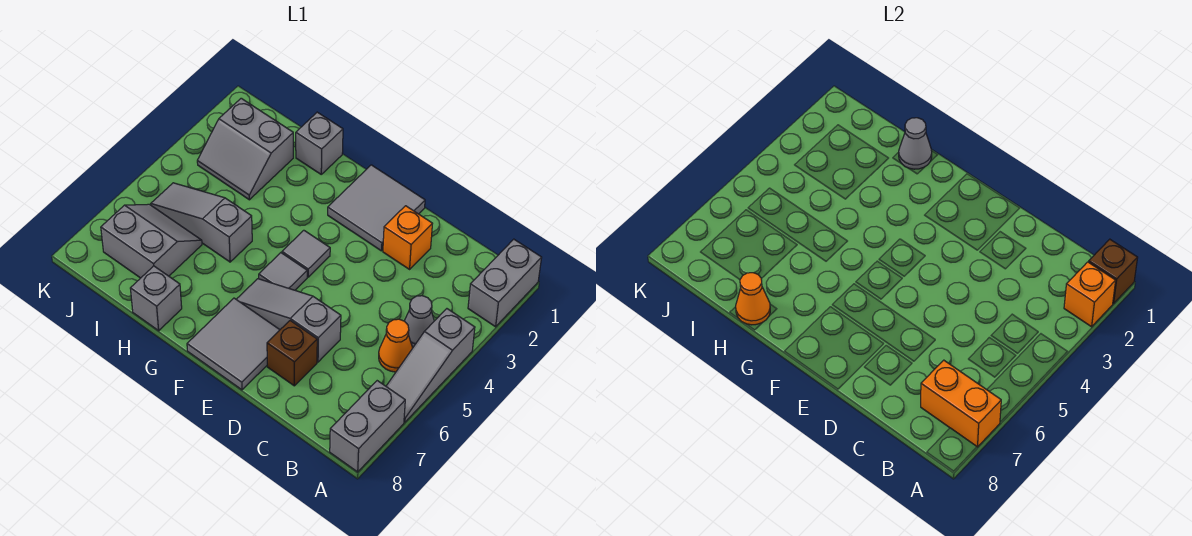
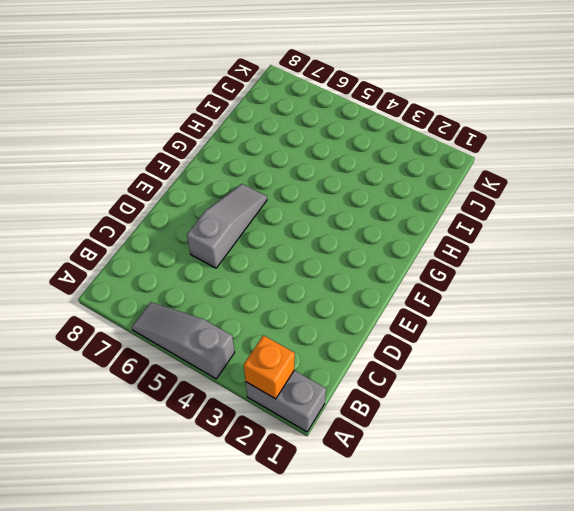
none -> grey 1x2 brick [330,381,405,472]
none -> grey 1x1 cone [405,296,434,347]
none -> orange 1x1 cone [379,319,413,372]

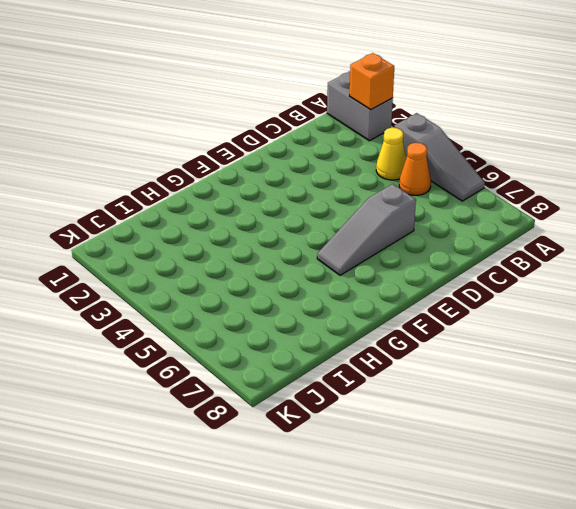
yellow 1x1 cone [376,128,406,180] -> grey 1x1 cone [405,296,434,347]
none -> grey 1x2 brick [330,381,405,472]
none -> orange 1x1 brick [383,206,432,269]
none -> brown 1x1 brick [267,321,317,386]

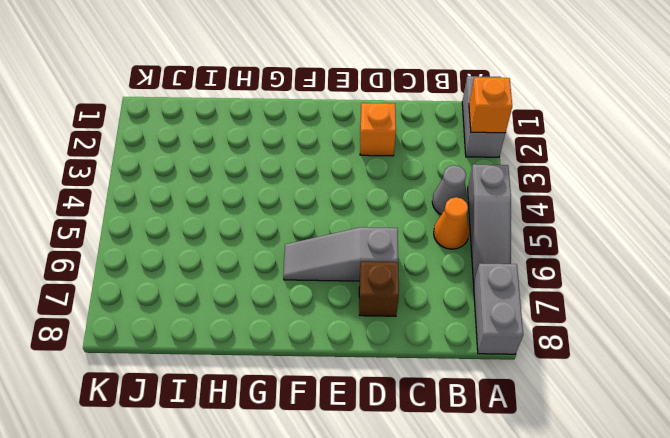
none -> grey 2x2 tile [328,165,425,251]
none -> grey 2x2 tile [187,298,280,390]
none -> grey 1x1 tile [282,230,330,277]

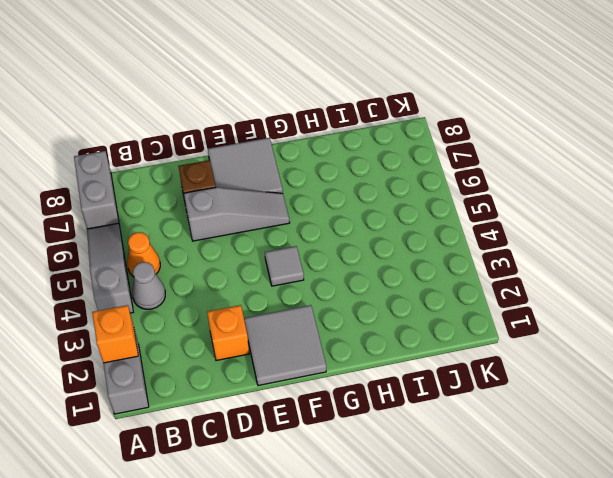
none -> grey 1x1 tile [259,253,307,290]
none -> grey 1x1 brick [296,112,343,174]
none -> grey 1x3 slope [151,183,252,262]

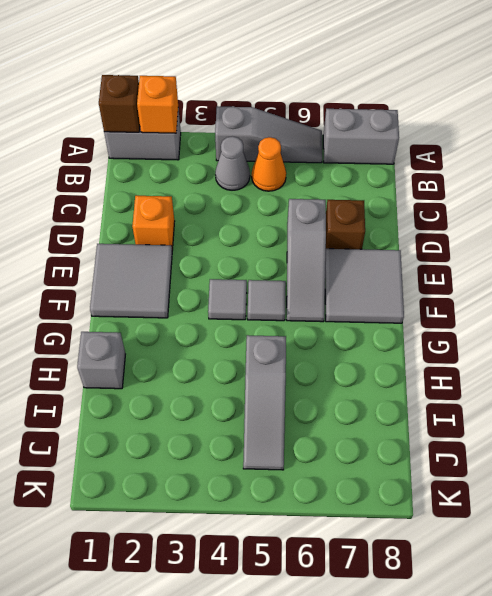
none -> grey 1x1 brick [130,266,182,331]
none -> grey 2x2 slope [197,98,293,200]
none -> grey 2x2 slope [101,204,202,278]

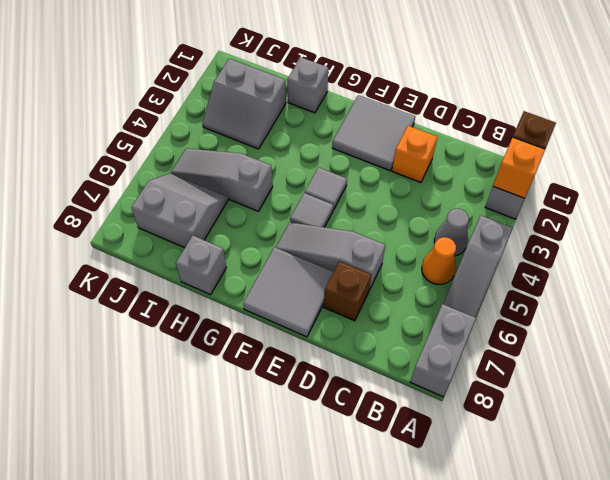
none -> orange 1x2 brick [921,360,1001,447]
none -> grey 1x1 cone [899,118,932,169]
none -> orange 1x1 cone [736,273,770,325]

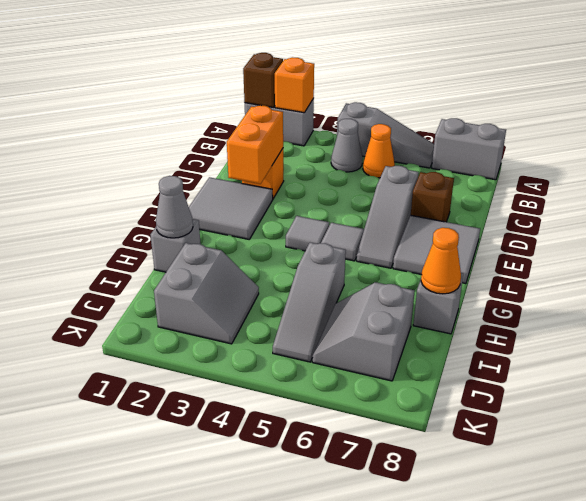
orange 1x2 brick [227,105,283,184] -> orange 1x2 brick moved to [921,360,1001,447]

